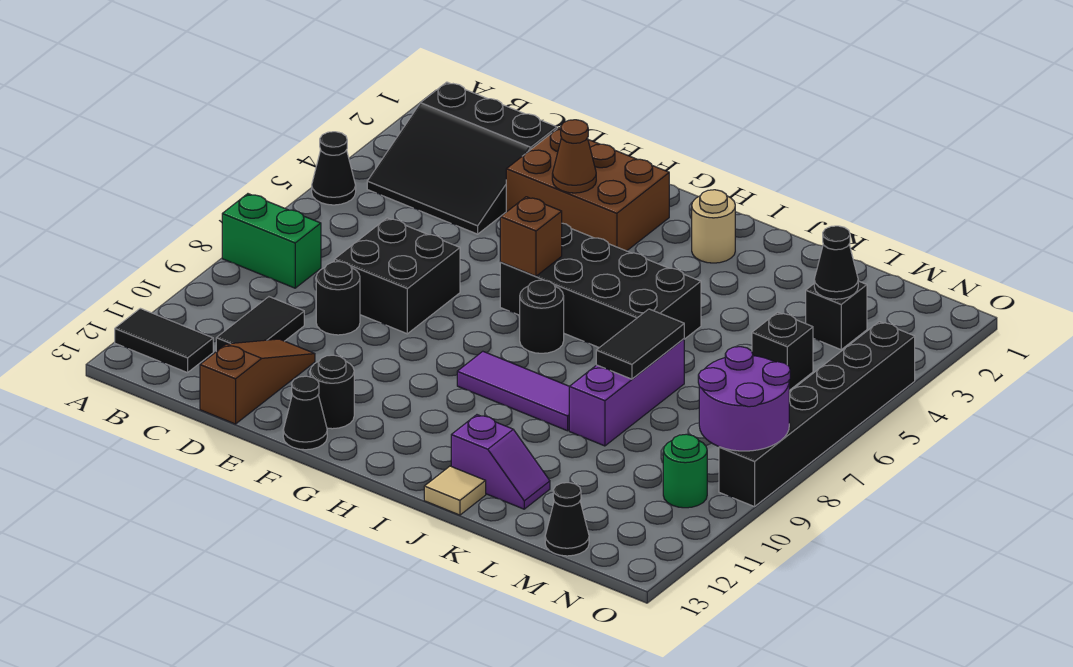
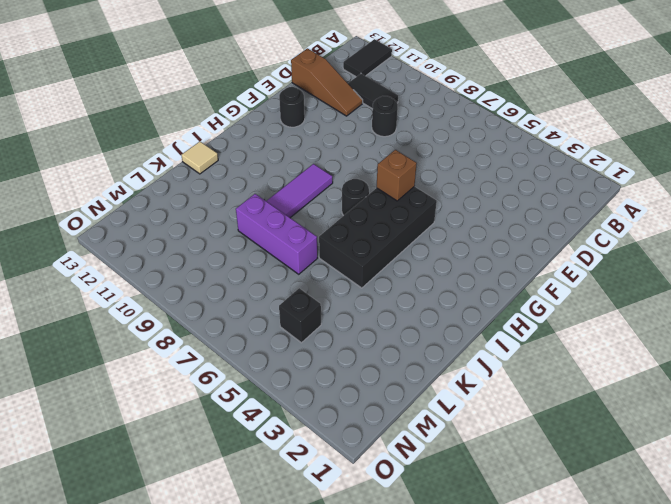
none -> black 1x1 cone [312,132,356,205]
none -> green 1x2 brick [222,194,321,288]
none -> black 3x3 slope [367,82,557,234]

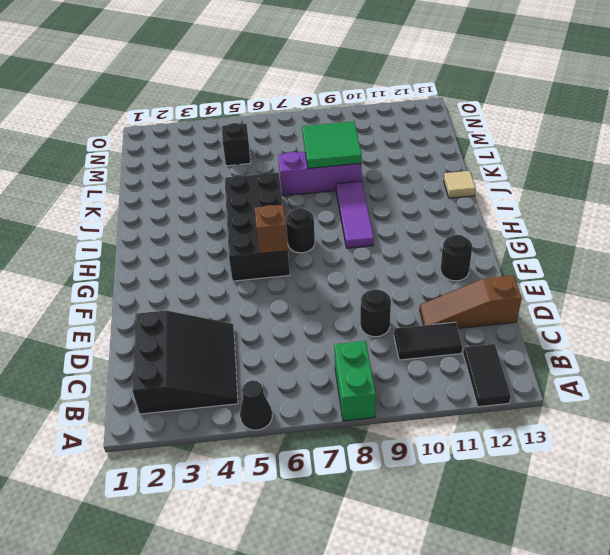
green 2x2 tile [302,121,362,168] -> black 1x2 tile [596,309,684,379]
none -> black 2x2 brick [334,218,460,334]
none -> brown 2x3 brick [506,128,669,251]
none -> black 1x1 cone [283,376,327,450]

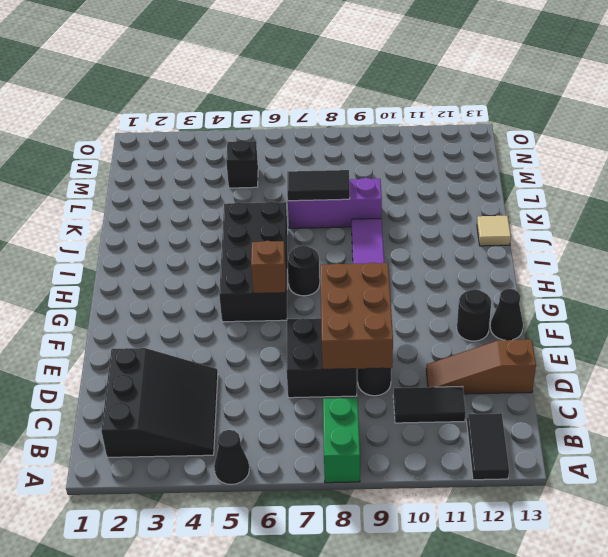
brown 2x3 brick [320,263,393,369] -> brown 2x3 brick moved to [506,128,669,251]
none -> tan 1x1 round brick [692,190,735,263]
none -> purple 1x2 slope [451,415,550,509]
none -> black 1x1 brick [806,281,867,350]

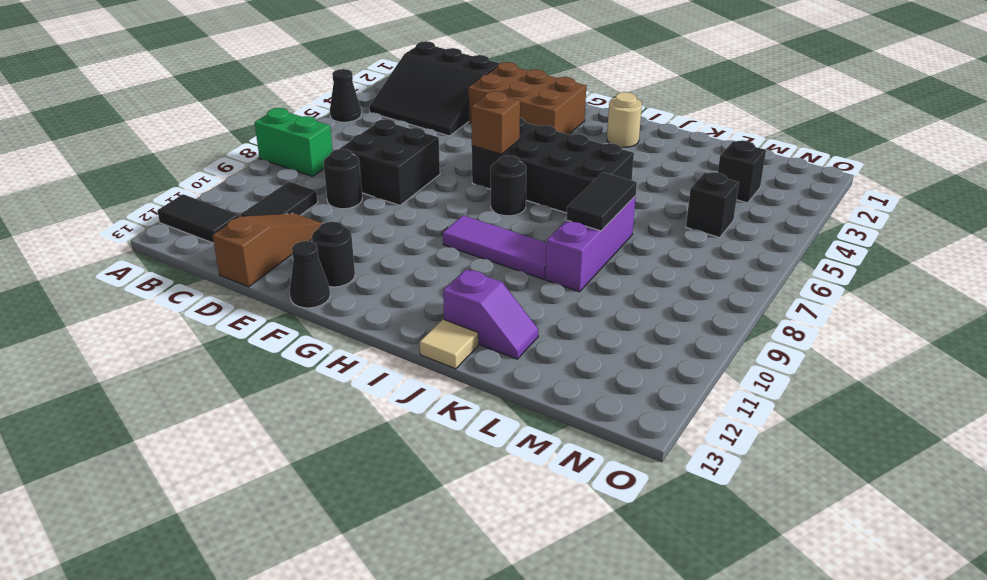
none -> black 1x1 cone [545,483,589,556]
none -> green 1x1 round brick [663,434,707,508]
none -> black 1x6 brick [719,322,915,507]

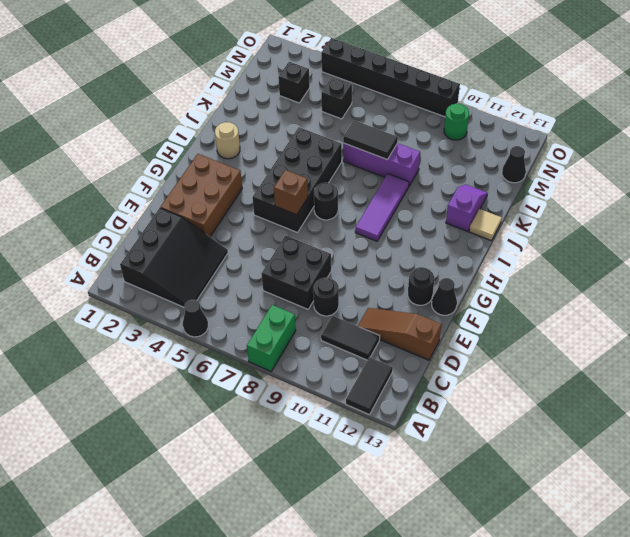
none -> brown 1x1 cone [552,120,596,193]
none -> black 1x1 cone [814,226,858,299]
none -> purple 2x2 round brick [698,347,790,451]

